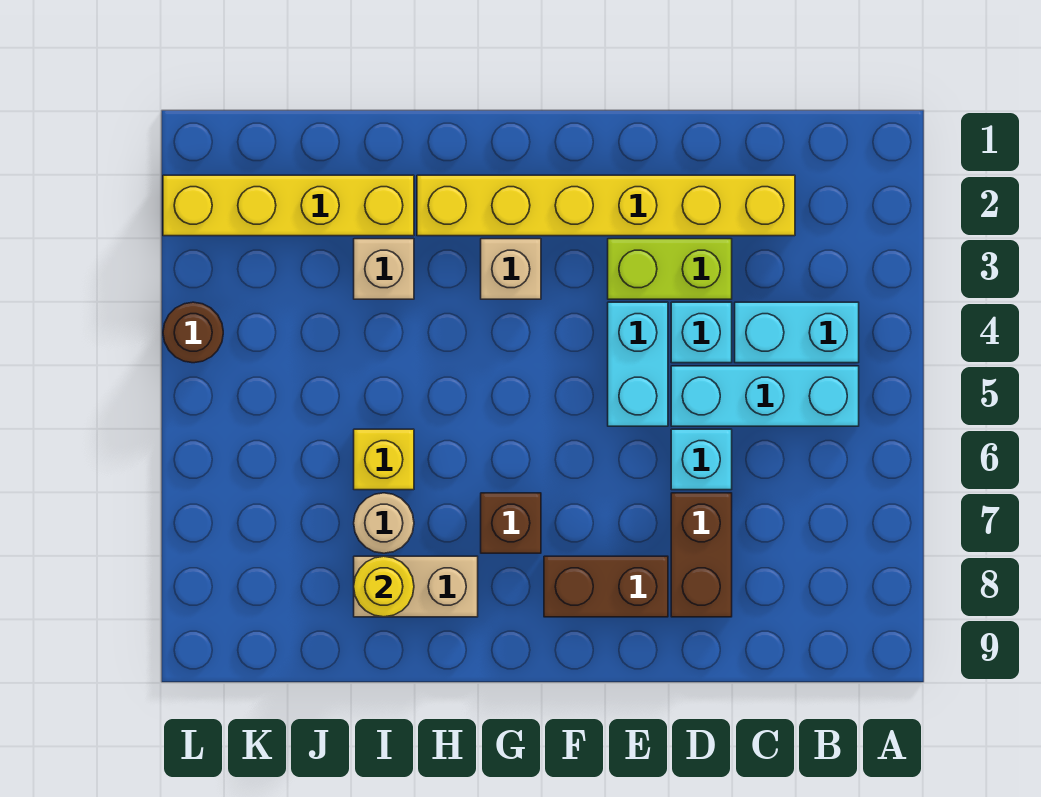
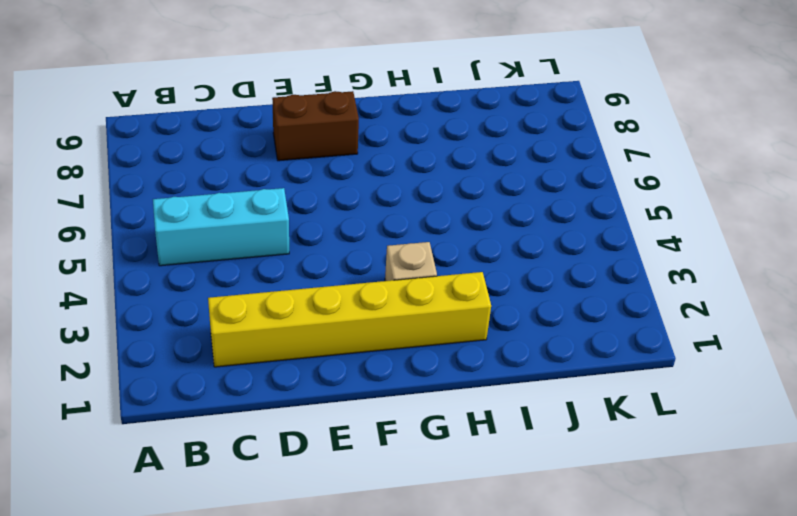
none -> cyan 1x2 brick [735,302,859,363]
none -> lime 1x2 brick [608,239,732,299]
none -> cyan 1x1 brick [671,302,732,363]

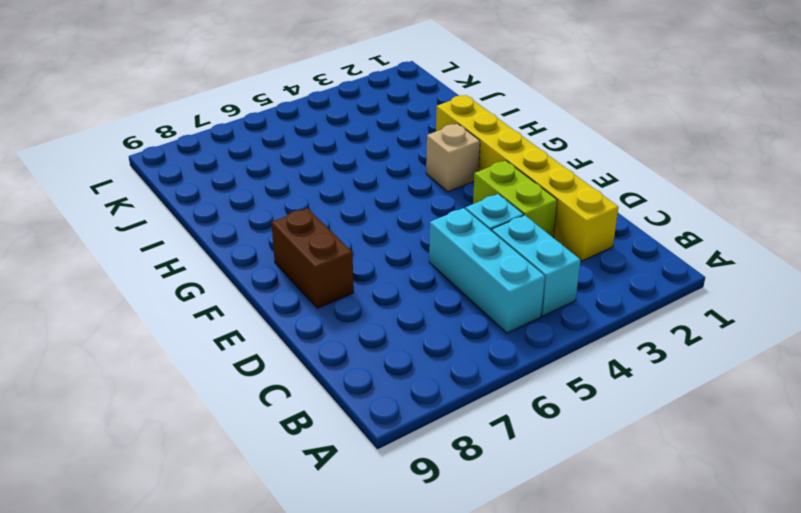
none -> cyan 1x1 brick [671,429,732,490]
none -> brown 1x2 brick [671,493,732,617]
none -> cyan 1x2 brick [608,302,668,426]

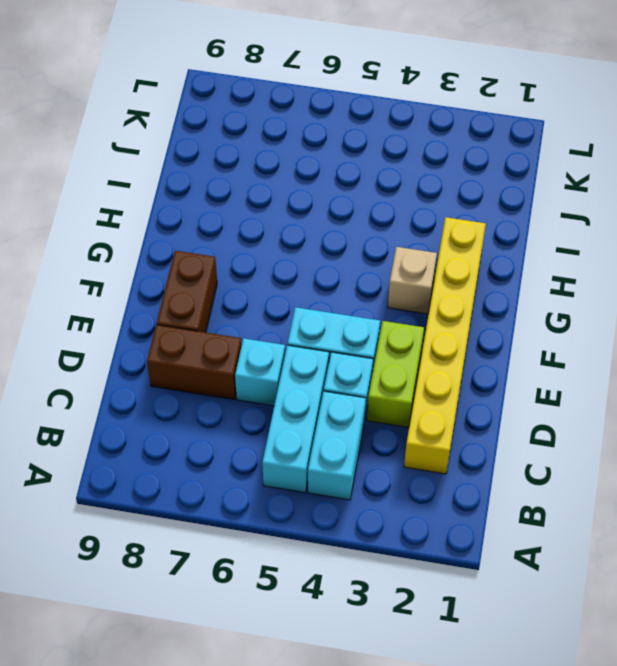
none -> brown 1x1 brick [481,493,541,553]
none -> tan 1x2 brick [354,556,478,617]
none -> yellow 1x4 brick [163,175,414,236]

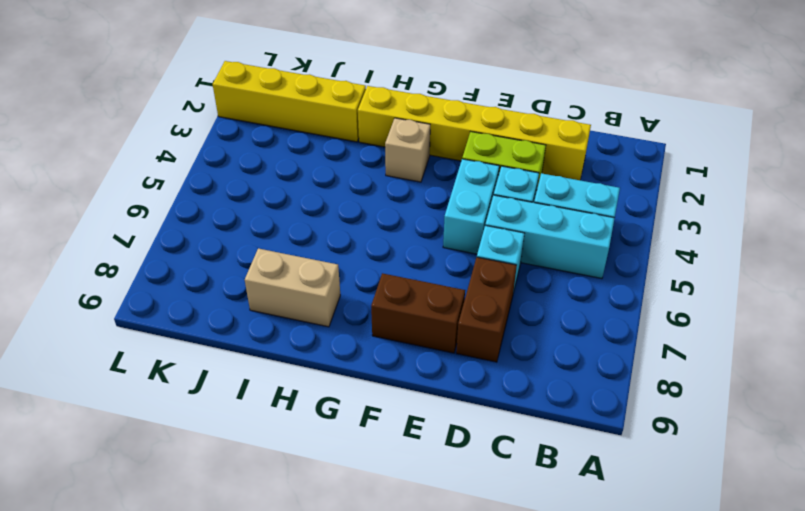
none -> brown 1x1 brick [481,493,541,553]
none -> tan 1x1 brick [354,239,414,299]
none -> yellow 1x1 brick [354,429,414,490]

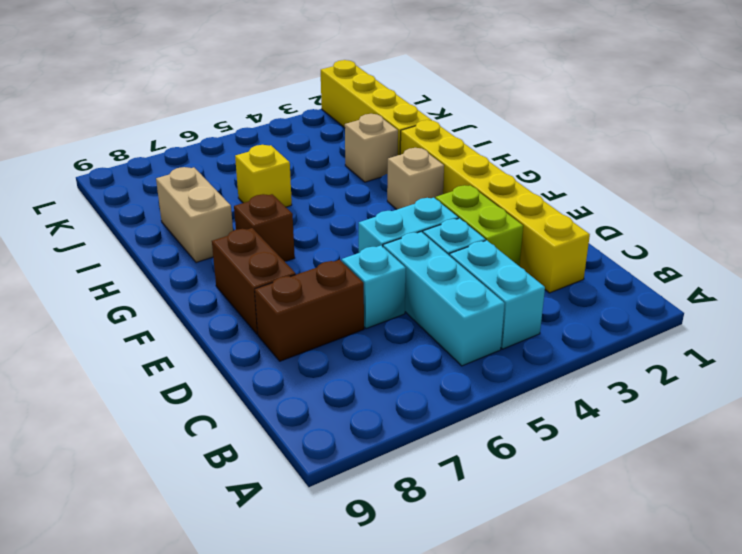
none -> tan 1x1 round brick [354,493,414,553]
none -> brown 1x1 round brick [163,302,223,363]
none -> yellow 1x1 round brick [354,556,414,617]

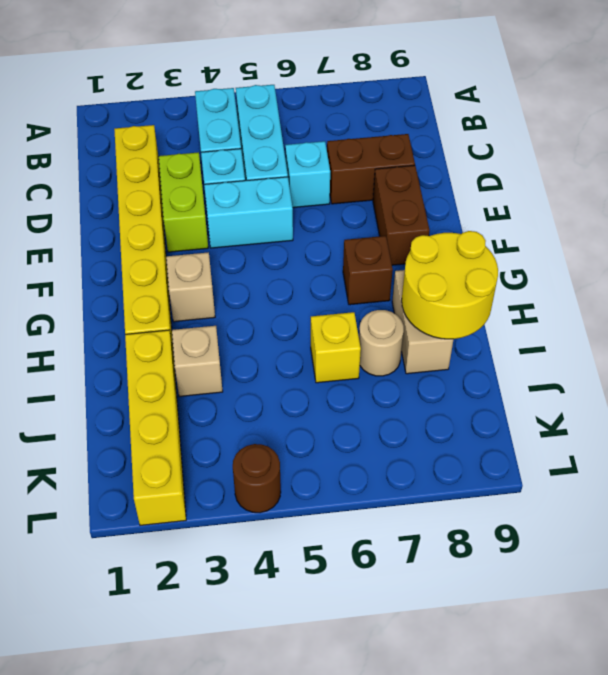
yellow 2x2 round brick [402,231,498,339] -> yellow 1x1 round brick [354,556,414,617]

